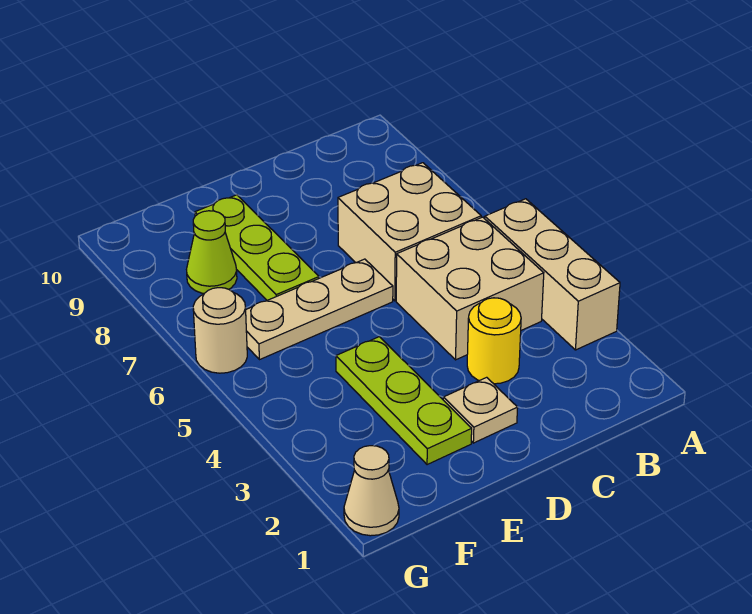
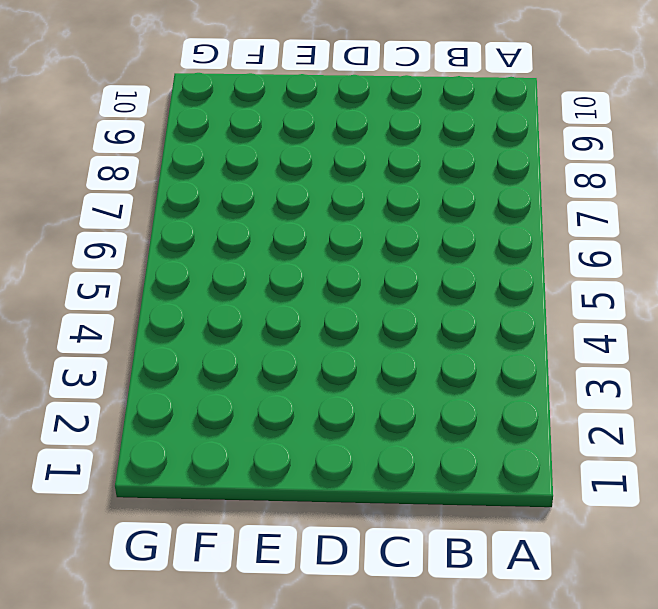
none -> tan 1x3 brick [485,199,620,350]
none -> tan 2x2 brick [396,217,544,360]

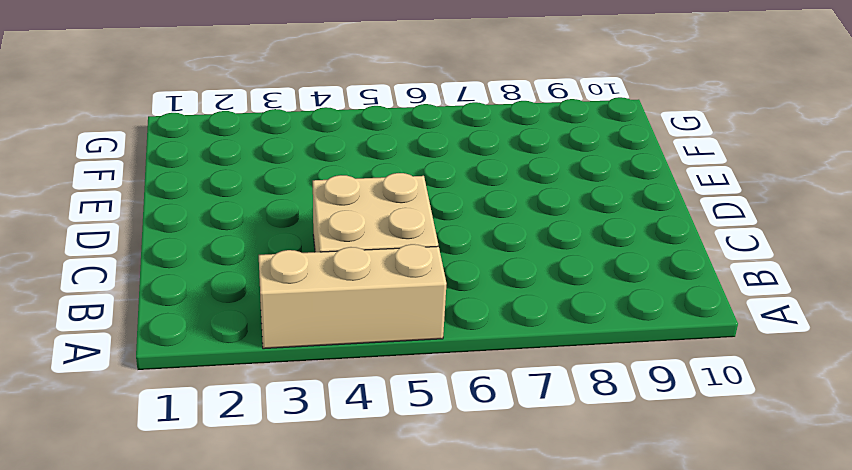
none -> tan 2x2 brick [338,163,481,301]
none -> yellow 1x1 round brick [467,298,521,384]

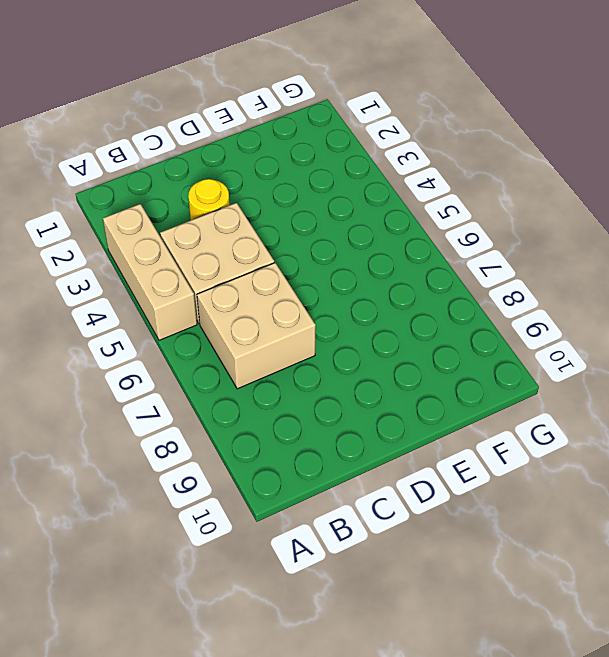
none -> tan 1x1 plate [443,377,518,443]
none -> tan 1x3 plate [246,259,393,360]

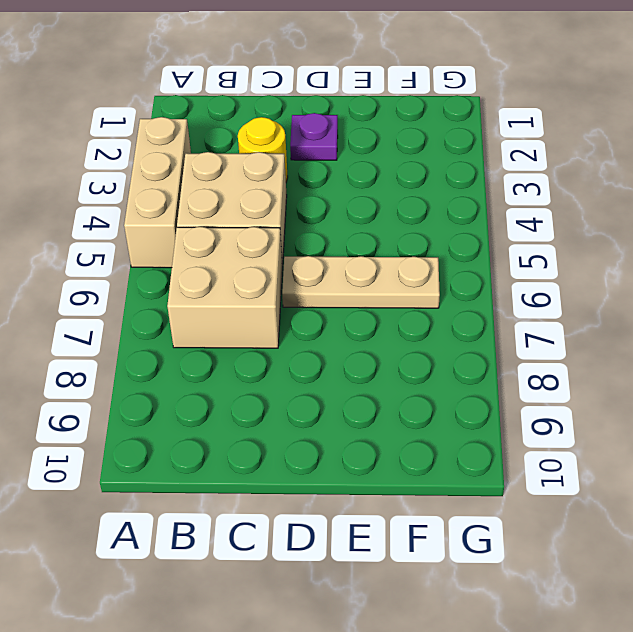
purple 1x1 plate [290,113,338,160] -> tan 1x1 plate [443,377,518,443]
none -> lime 1x3 plate [336,337,472,465]
none -> lime 1x3 plate [195,195,319,300]

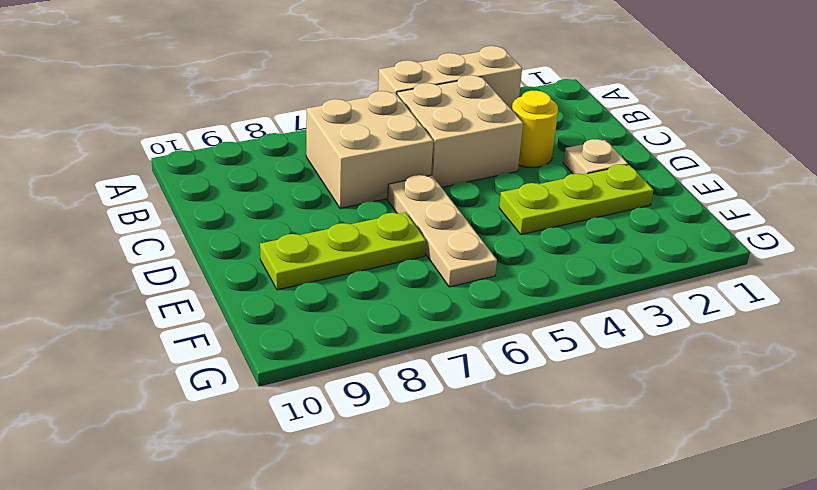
none -> lime 1x1 cone [187,211,237,294]
none -> tan 1x1 cone [344,446,399,536]

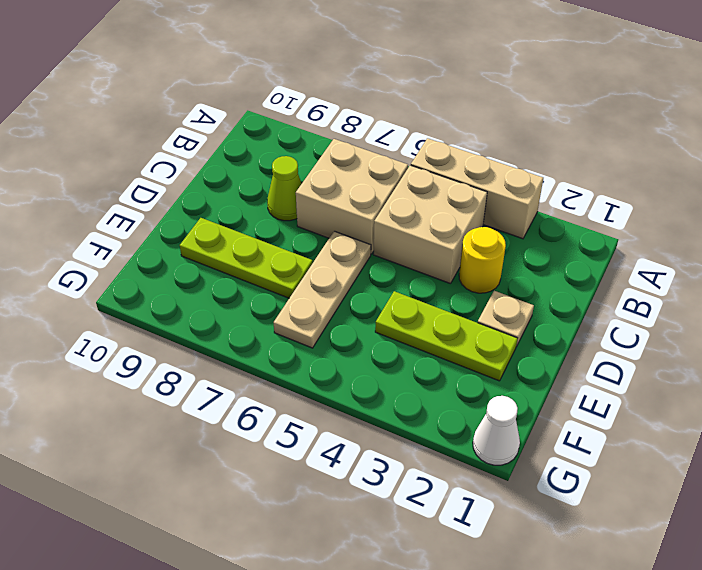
lime 1x1 cone [267,156,302,221] -> lime 1x1 cone moved to [187,211,237,294]
white 1x1 cone [473,396,520,465] -> tan 1x1 cone [344,446,399,536]
none -> tan 1x1 round brick [193,288,247,373]

